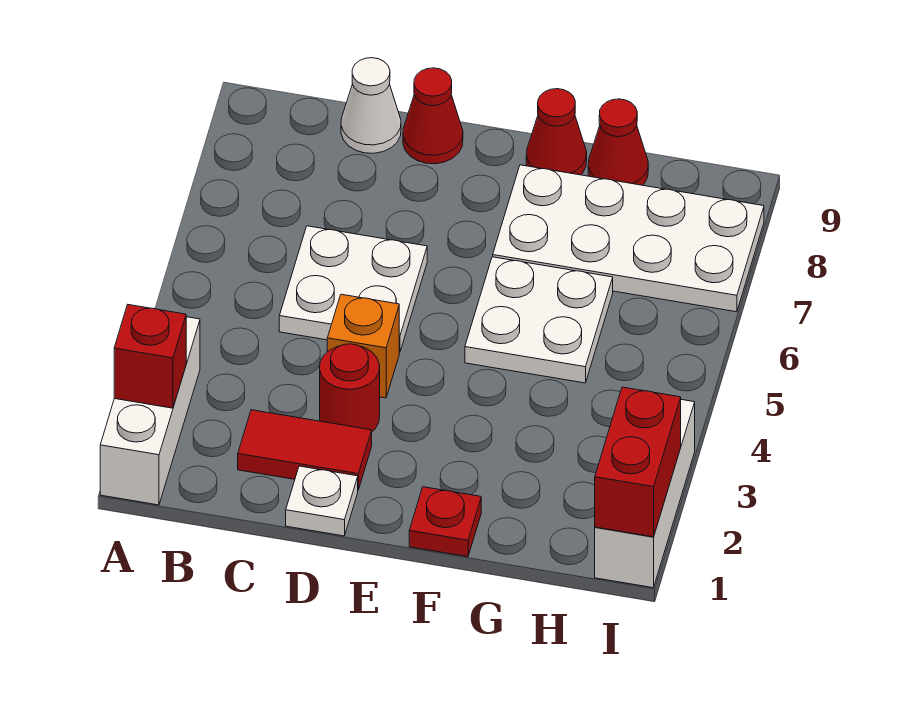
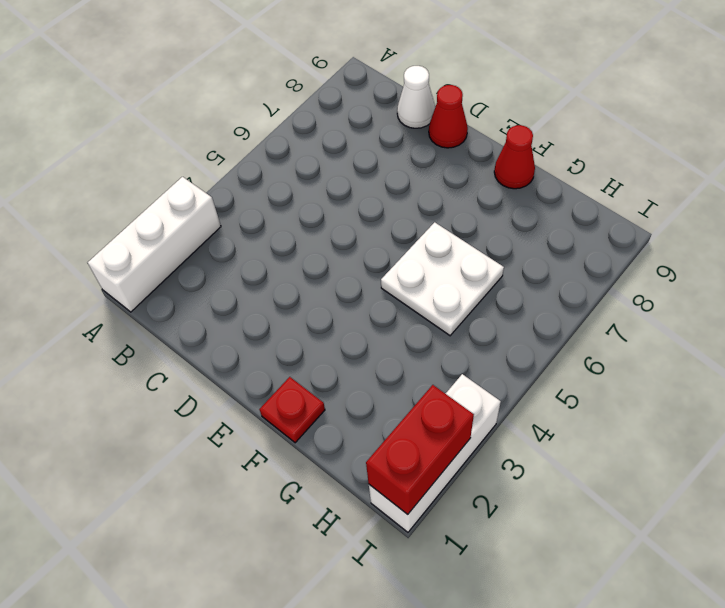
none -> red 1x2 tile [238,410,372,490]
none -> white 2x2 plate [279,226,427,352]
none -> white 1x1 plate [286,466,358,536]

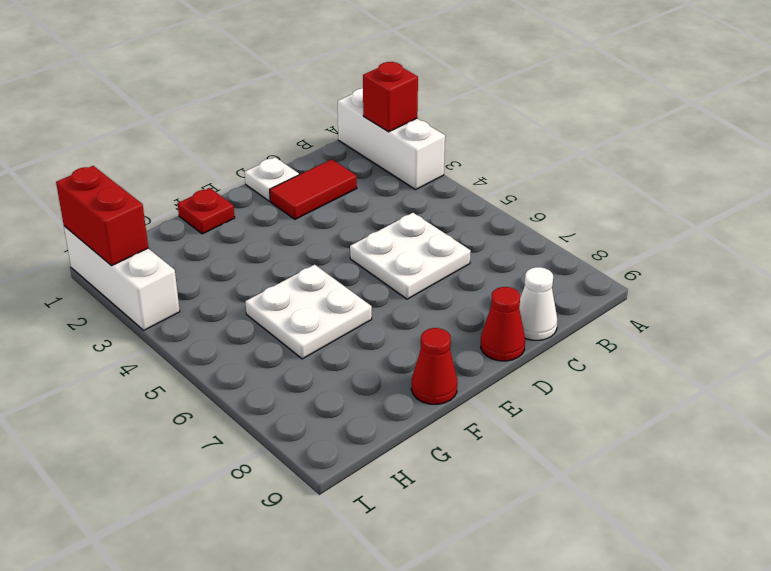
none -> red 1x1 round brick [320,344,380,431]
none -> orange 1x1 brick [327,294,399,398]
none -> white 2x4 plate [493,165,764,312]

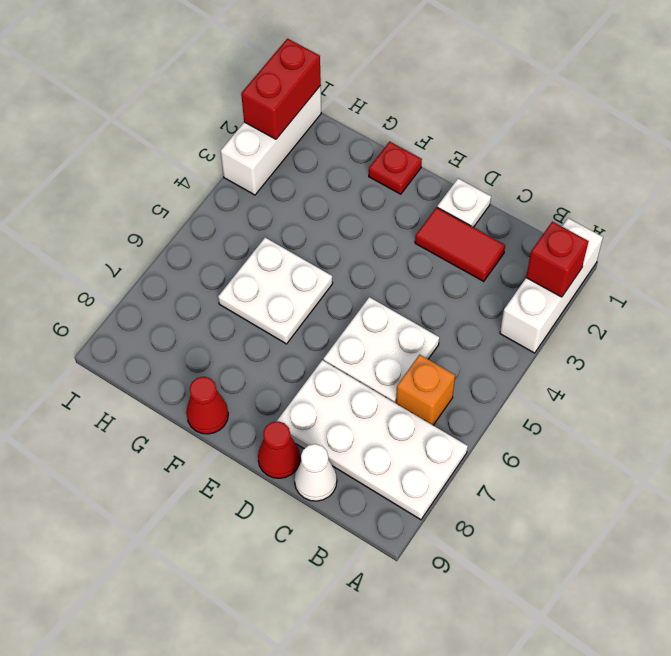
white 2x4 plate [277,360,468,520] -> white 2x4 plate moved to [493,165,764,312]
orange 1x1 brick [396,355,455,425] -> orange 1x1 brick moved to [327,294,399,398]
none -> red 1x1 round brick [320,344,380,431]
none -> red 1x1 cone [588,99,648,185]

